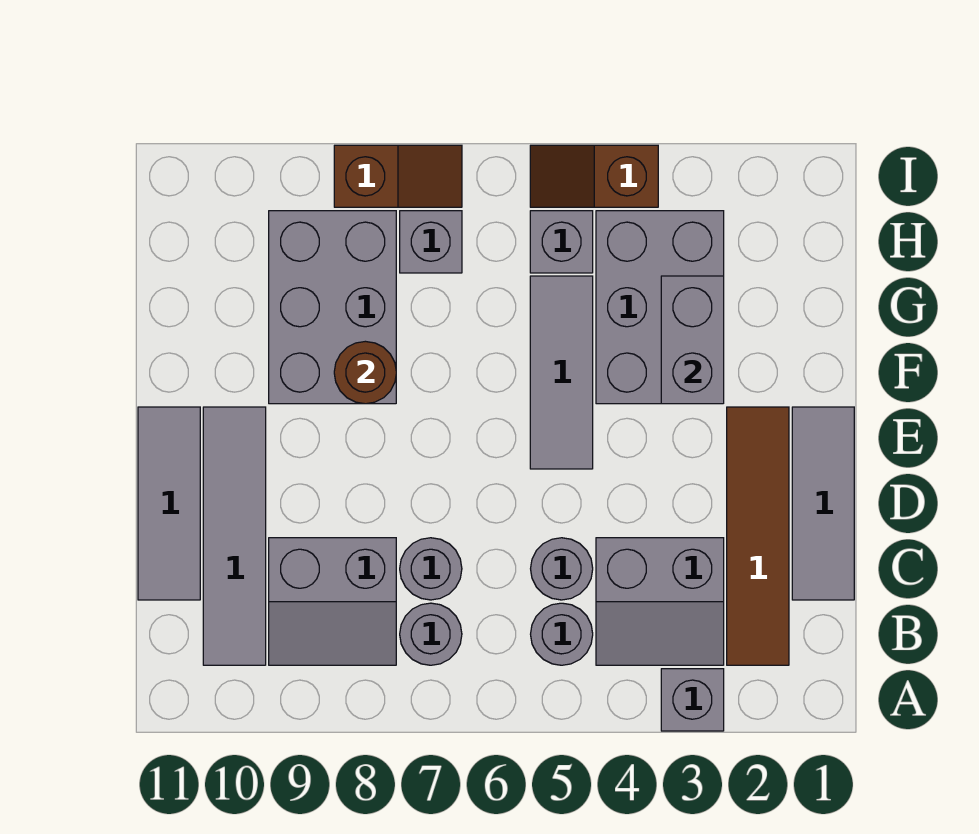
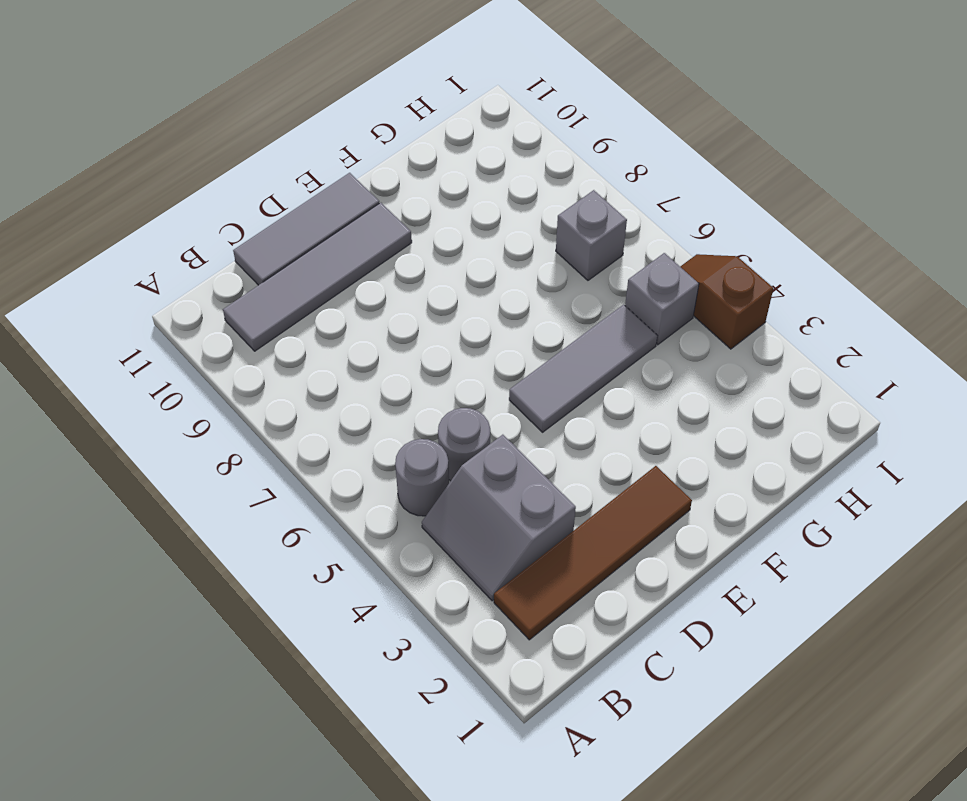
none -> grey 1x1 brick [661,669,724,731]
none -> grey 1x1 round brick [400,603,462,665]
none -> grey 2x2 slope [269,538,396,665]

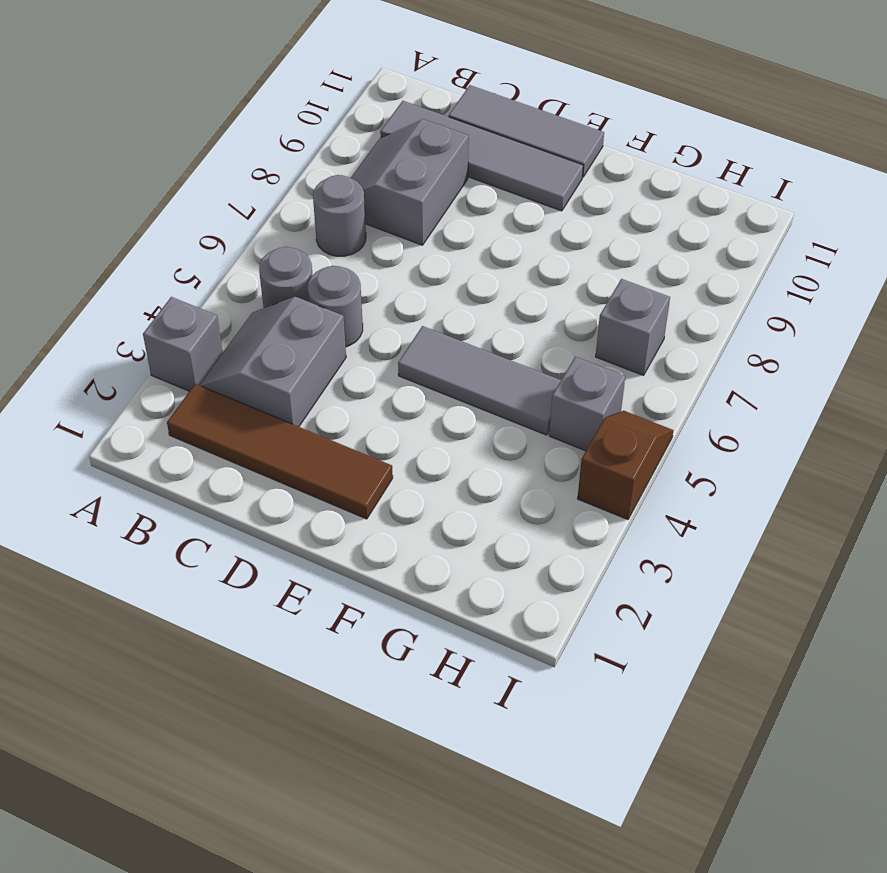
none -> grey 1x3 tile [792,407,854,600]
none -> grey 1x1 round brick [400,538,462,600]
none -> grey 2x3 brick [596,211,724,404]

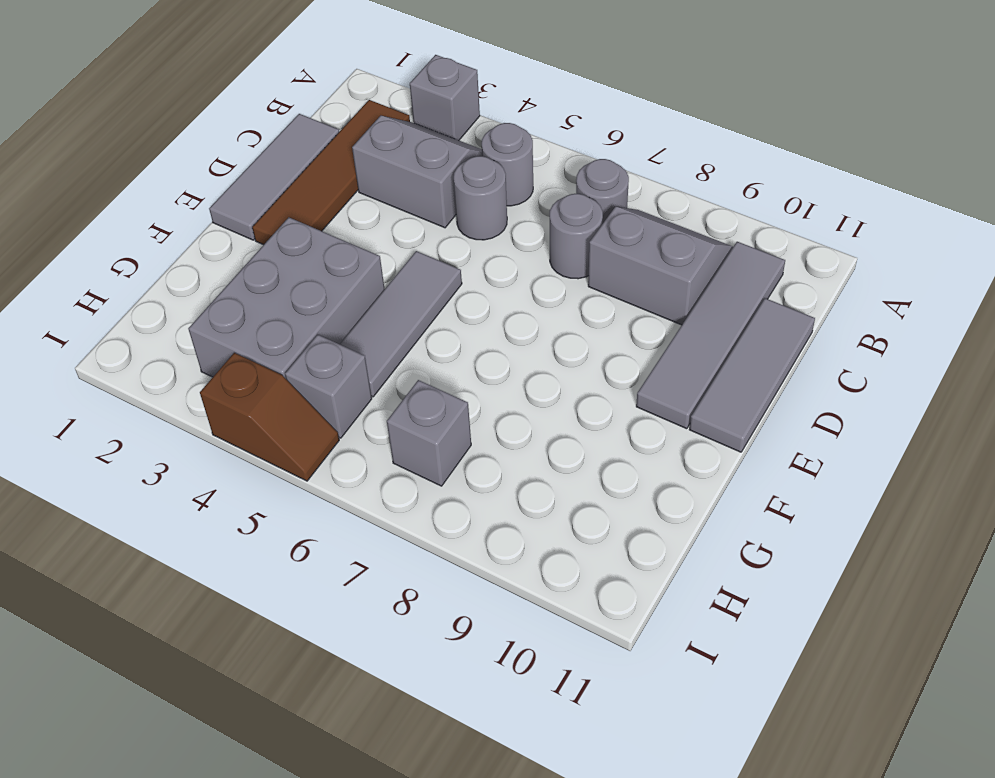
none -> grey 2x3 brick [269,211,396,404]
none -> brown 1x2 slope [334,145,462,207]
none -> grey 1x2 brick [661,276,724,404]

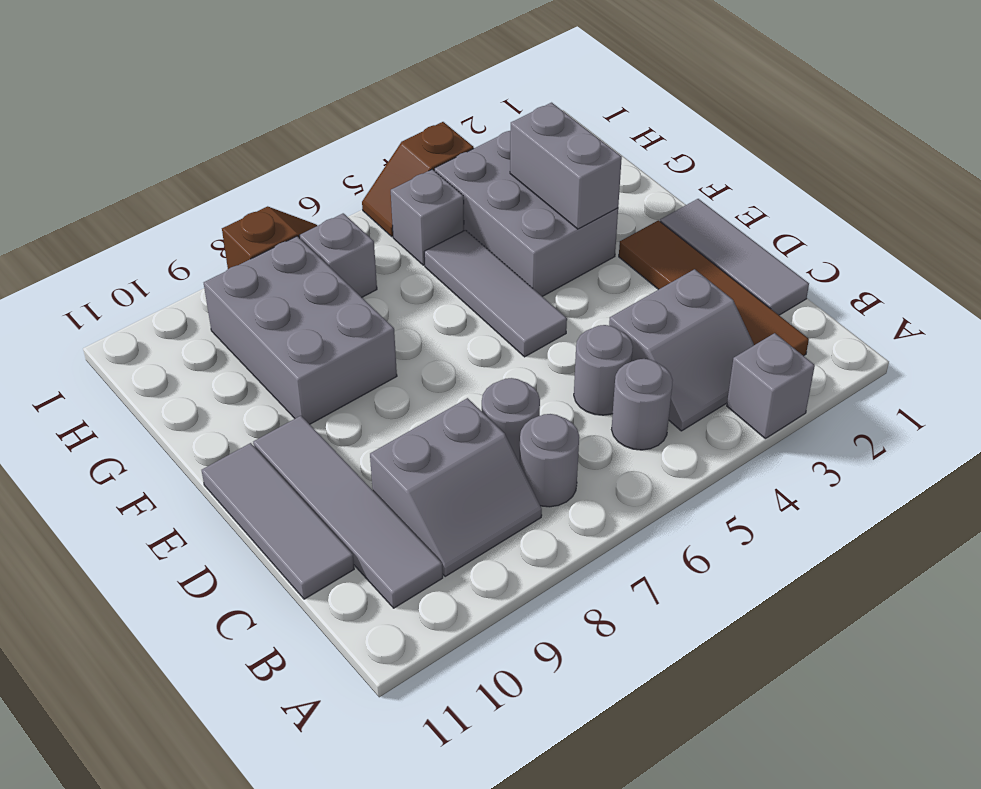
none -> brown 1x1 round brick [334,341,396,404]

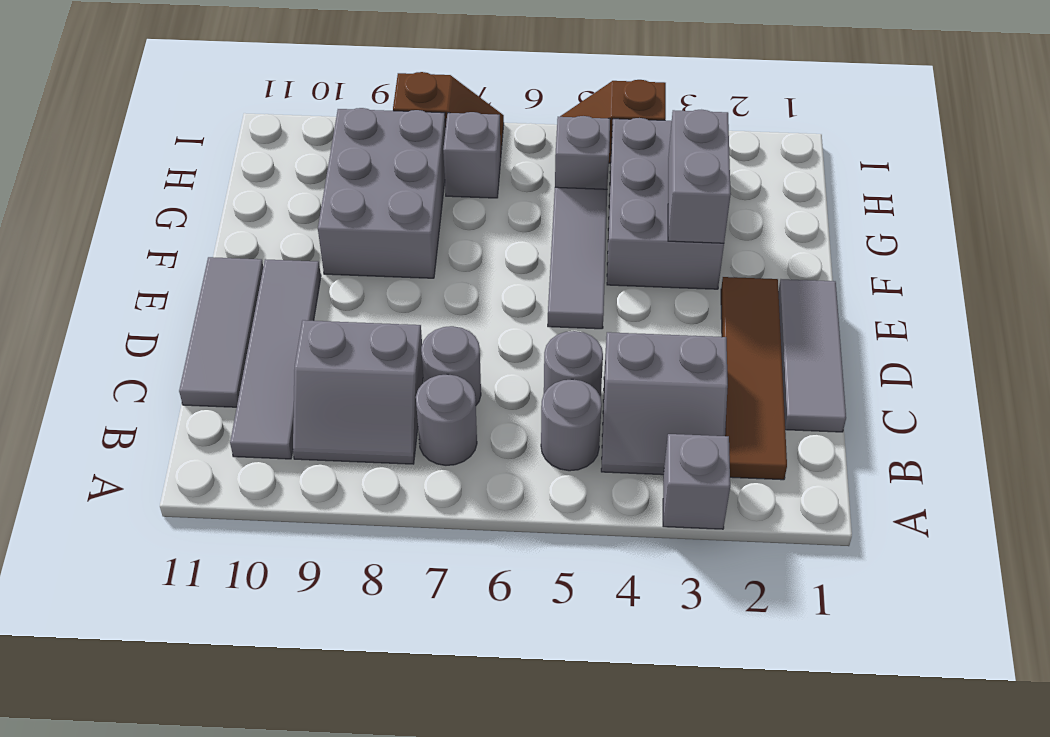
none -> brown 1x1 round brick [334,341,396,404]

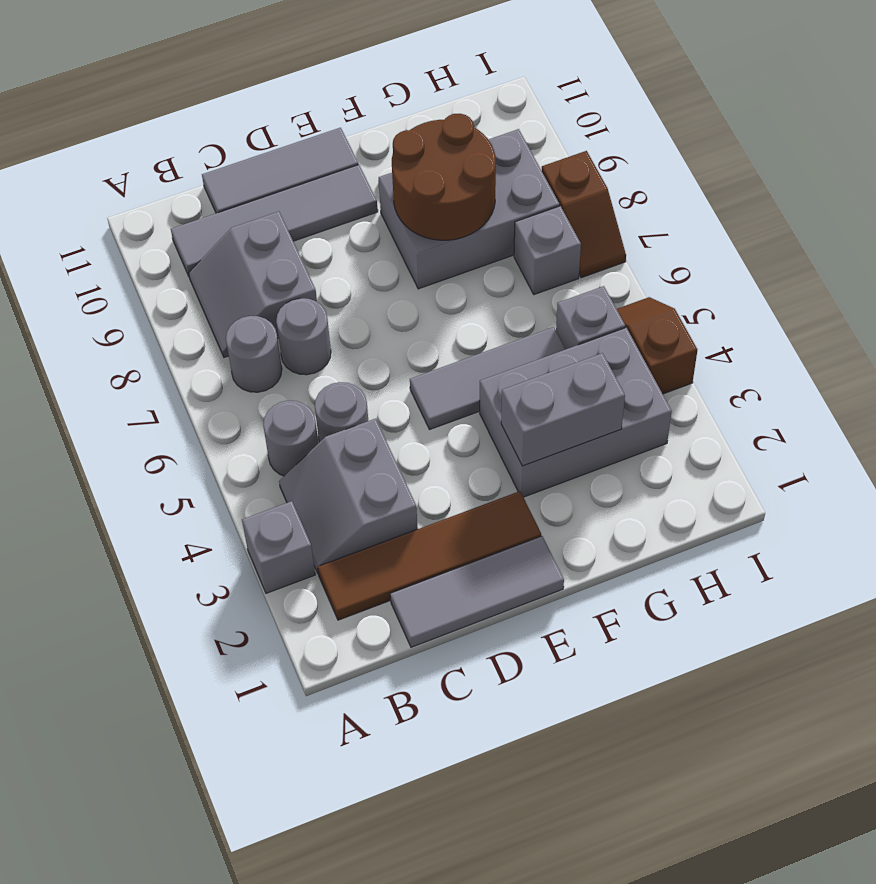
brown 2x2 round brick [392,114,496,240] -> brown 1x1 round brick [334,341,396,404]

